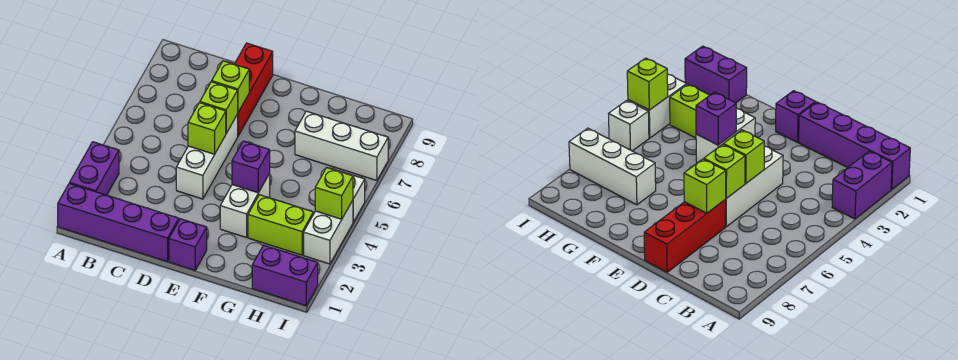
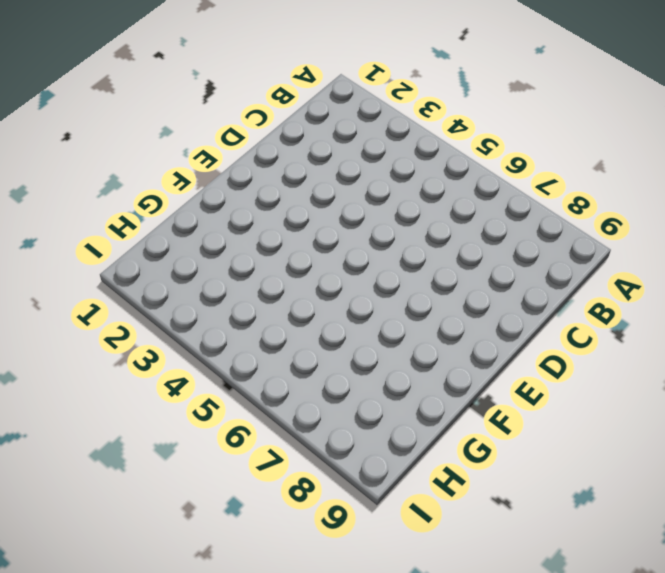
none -> purple 1x4 brick [58,183,179,262]
none -> purple 1x2 brick [70,142,119,195]
none -> white 1x3 brick [176,114,238,199]

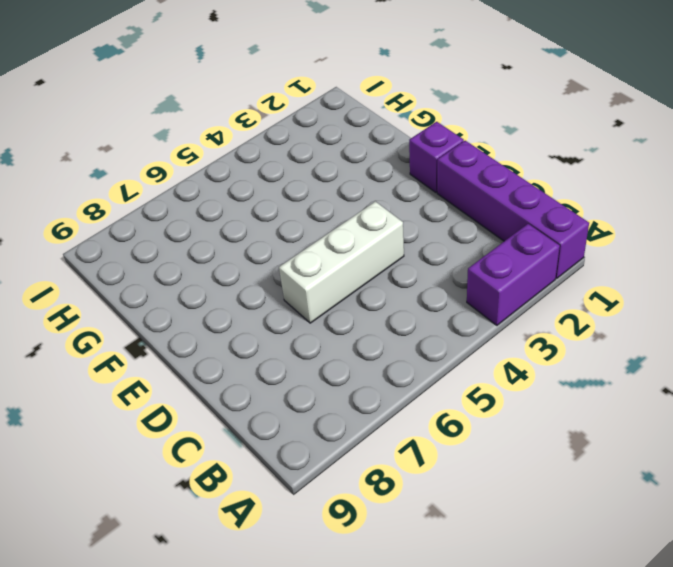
none -> red 1x3 brick [235,43,273,136]
none -> white 1x2 brick [220,174,270,238]
none -> lime 1x2 brick [248,195,313,255]

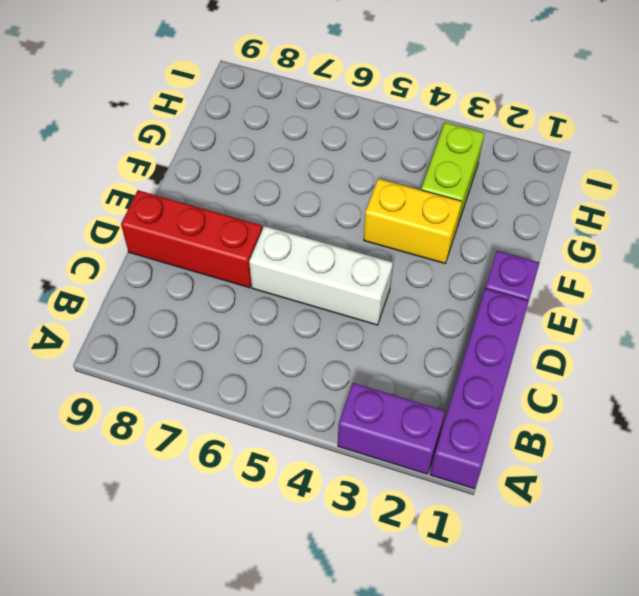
yellow 1x2 brick [364,179,462,263] -> white 1x2 brick [220,174,270,238]
none -> white 1x3 brick [295,111,388,181]
none -> purple 1x2 brick [252,245,318,306]
none -> white 1x2 brick [304,200,353,264]

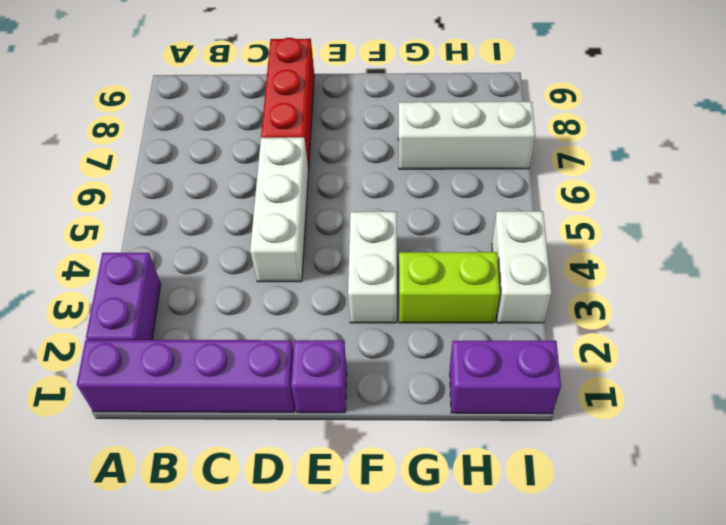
none -> white 1x1 brick [339,171,365,222]
none -> lime 1x1 brick [188,103,226,154]
none -> lime 1x1 brick [200,82,238,133]

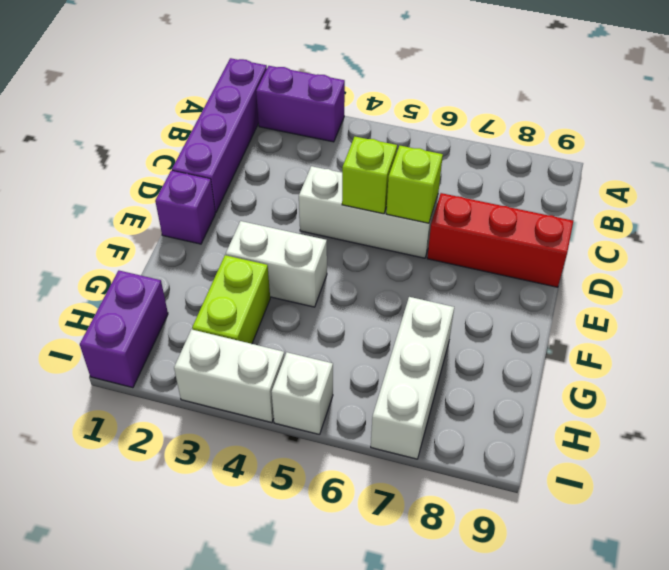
none -> lime 1x1 brick [212,61,249,112]
none -> purple 1x1 brick [232,141,270,193]
none -> lime 1x1 brick [315,168,353,219]

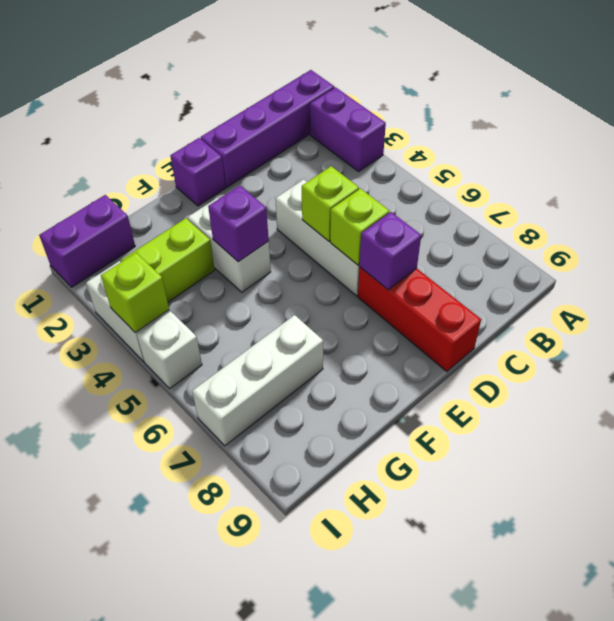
purple 1x1 brick [359,212,421,290] -> lime 1x1 brick [212,61,249,112]

